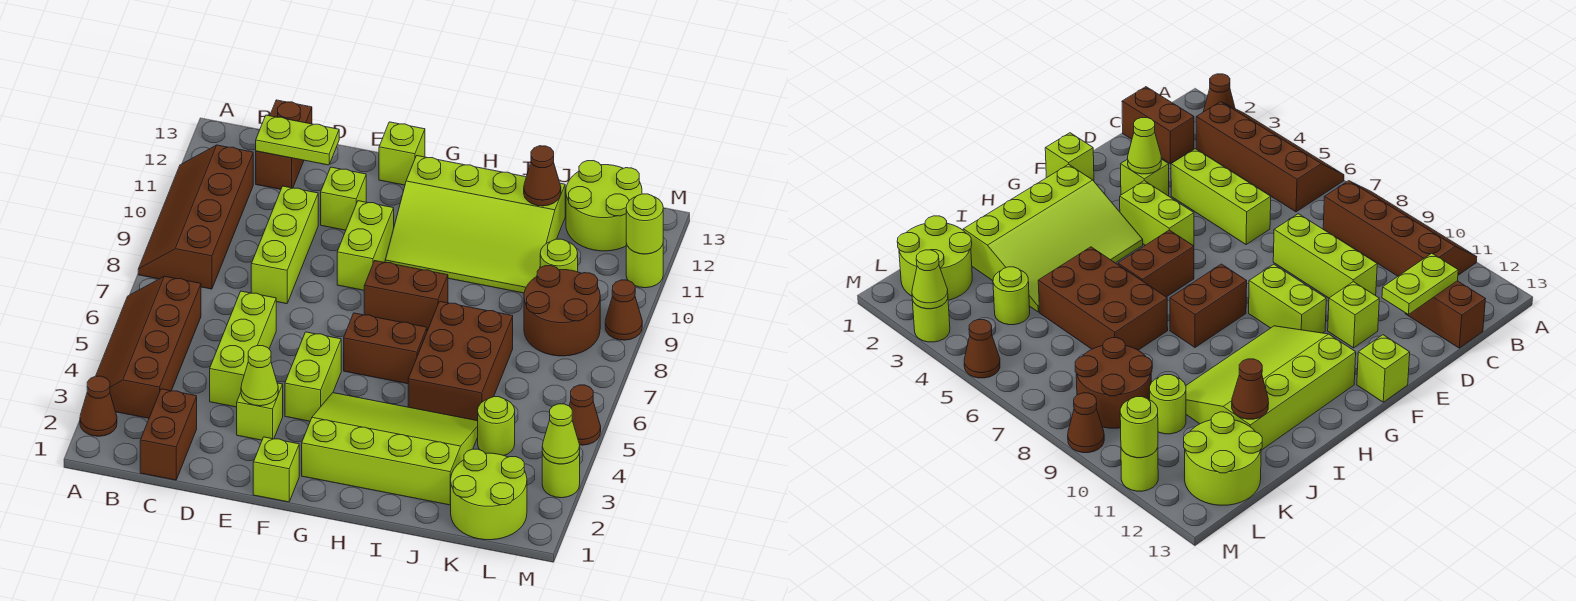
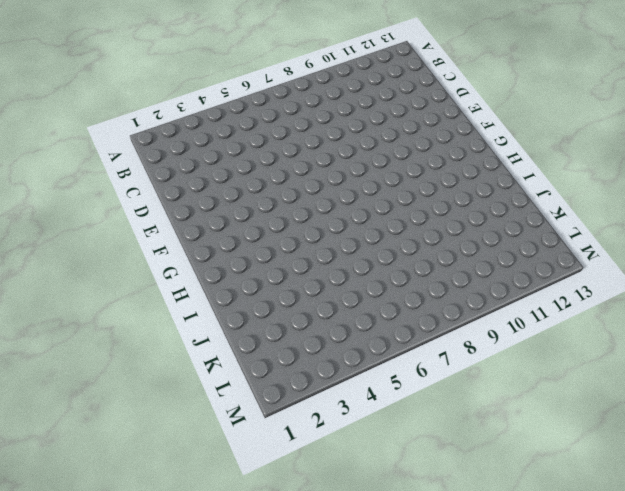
none -> brown 1x1 cone [80,376,117,436]
none -> brown 2x4 slope [96,276,201,418]
none -> brown 2x4 slope [138,145,253,289]
none -> brown 1x2 brick [140,389,197,480]

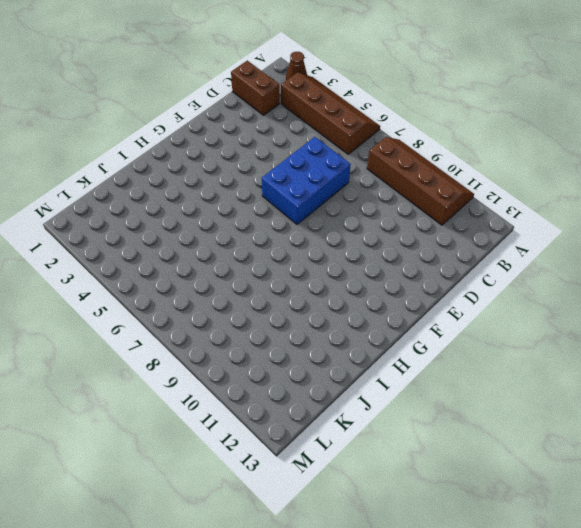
blue 2x3 brick [262,137,351,224] -> lime 1x3 brick [210,291,276,407]
none -> brown 1x2 brick [256,100,312,189]
none -> lime 1x3 brick [251,186,318,304]
none -> lime 1x1 brick [237,383,283,440]
none -> lime 1x1 brick [321,167,366,230]

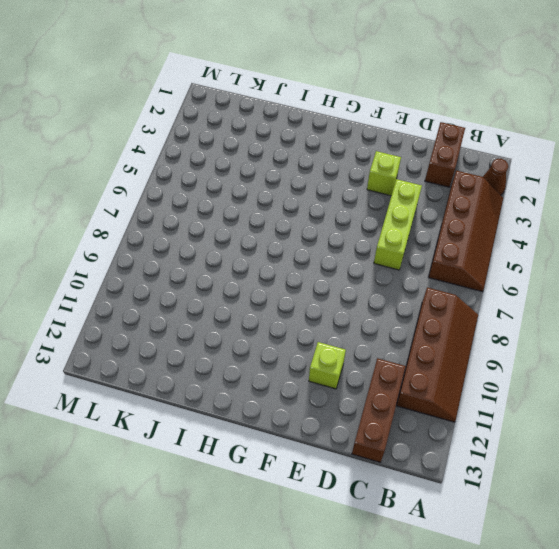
brown 1x3 brick [352,358,406,462] -> brown 1x2 brick [256,100,312,189]
none -> lime 1x3 brick [251,186,318,304]
none -> lime 1x1 brick [253,437,299,502]
none -> lime 1x2 brick [285,332,341,421]
none -> lime 1x2 brick [337,201,394,290]

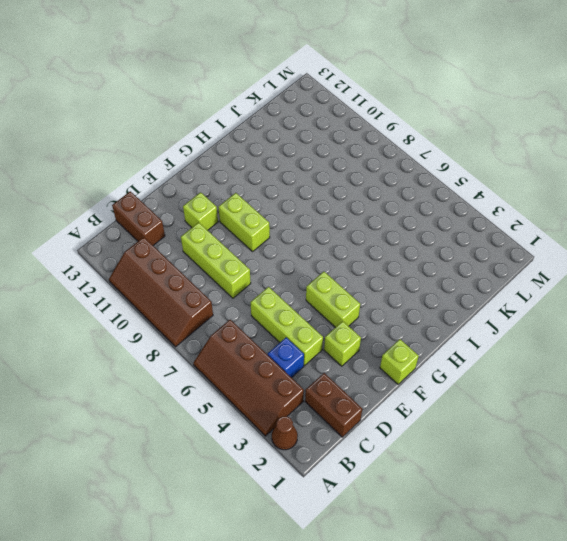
blue 1x1 brick [268,337,304,378] -> none
none -> lime 1x1 brick [379,122,425,185]
none -> lime 3x4 slope [302,393,478,505]
none -> brown 1x2 brick [344,313,427,384]
none -> brown 1x2 brick [364,261,448,331]

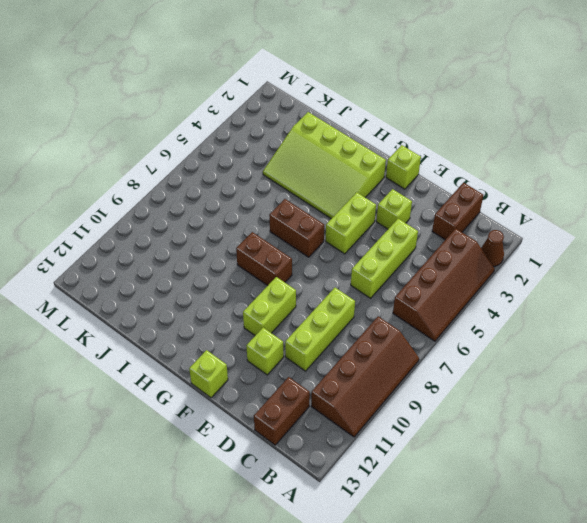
none -> lime 3x4 slope [385,156,565,293]
none -> brown 2x3 brick [408,301,513,421]
none -> lime 2x2 round brick [451,449,527,540]
none -> lime 1x1 round brick [478,397,515,455]

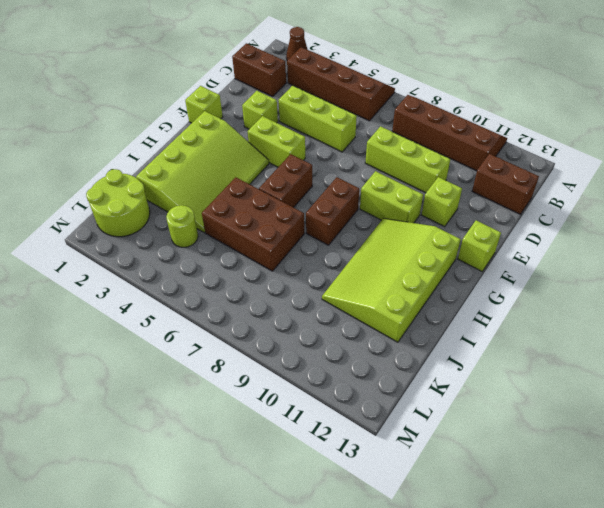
none -> brown 2x2 round brick [524,266,600,356]
none -> lime 1x1 round brick [540,239,578,272]
none -> lime 2x2 round brick [566,161,642,251]
none -> lime 1x1 round brick [542,452,580,498]

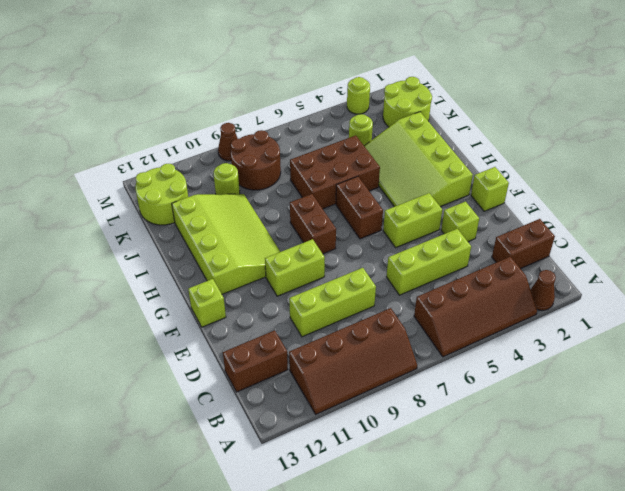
none -> lime 1x1 brick [321,167,366,230]
none -> brown 1x1 cone [569,385,601,445]
none -> lime 1x1 round brick [626,243,663,288]
none -> lime 1x2 plate [256,115,339,165]

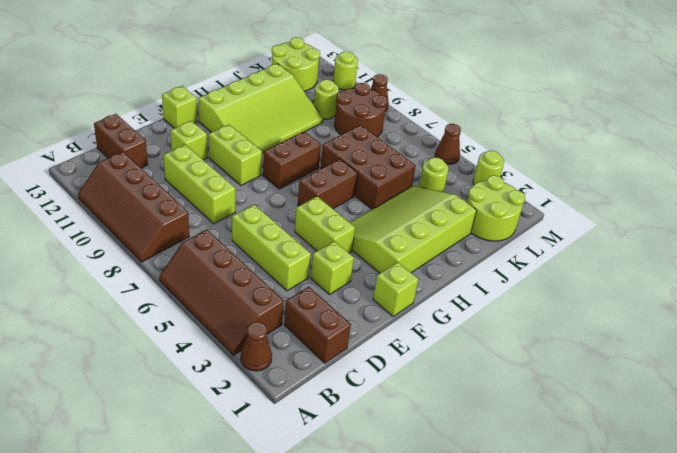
none -> lime 1x2 plate [256,115,339,165]
none -> lime 1x1 cone [241,346,278,406]
none -> brown 1x1 cone [524,146,561,206]
none -> lime 1x1 cone [542,404,580,464]

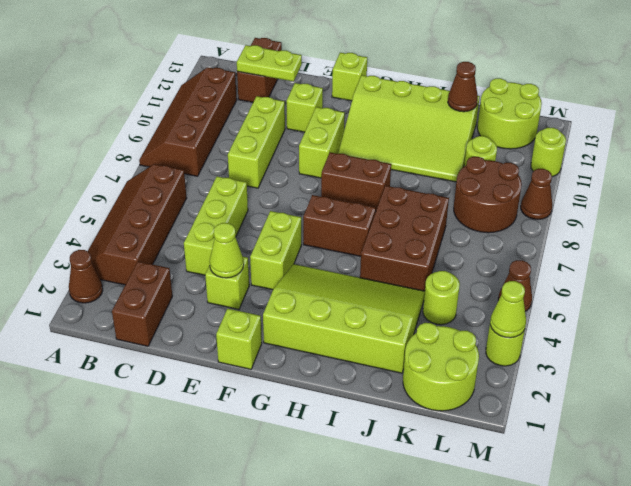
none -> lime 1x1 round brick [626,194,663,254]

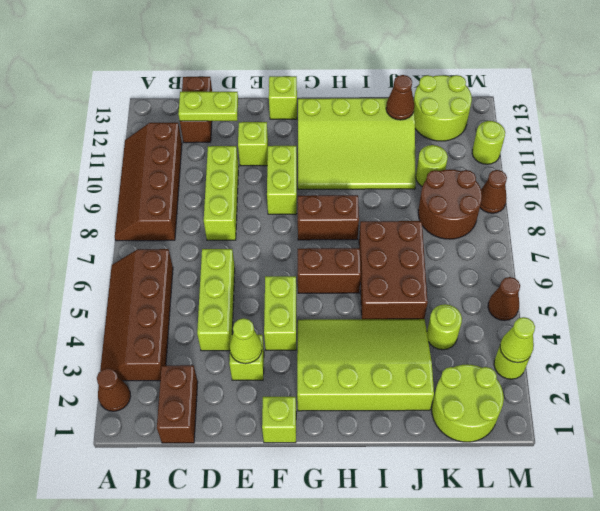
none -> lime 1x1 round brick [626,194,663,254]

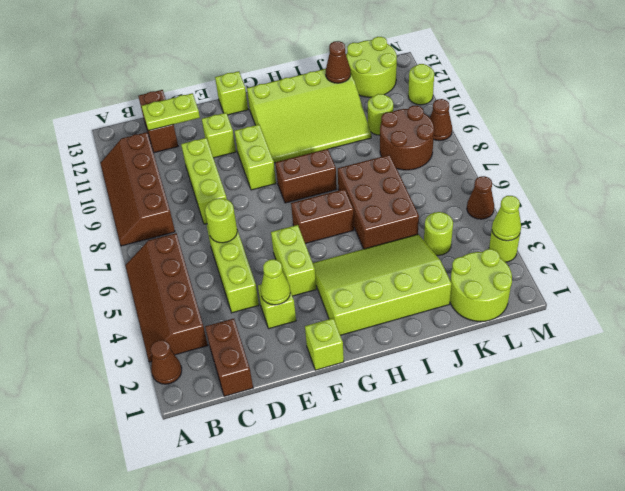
lime 1x1 round brick [205,198,237,243] -> lime 1x1 round brick moved to [626,194,663,254]

